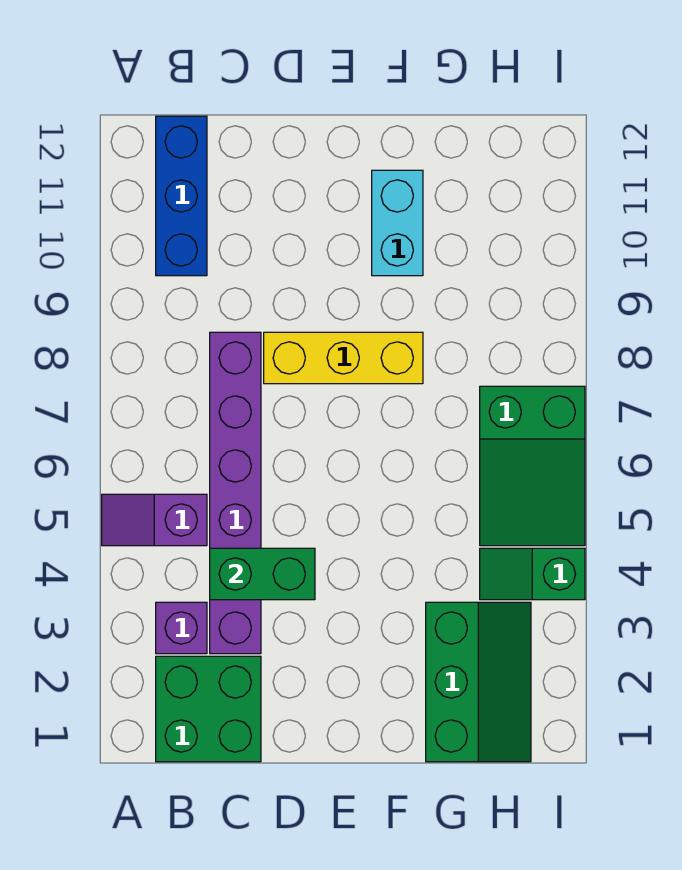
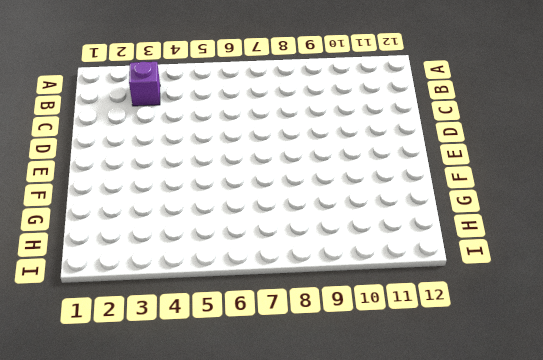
none -> purple 1x2 slope [102,494,207,546]
none -> green 2x2 brick [156,656,261,762]

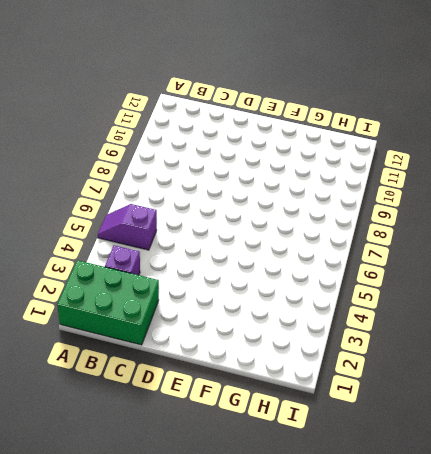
green 2x3 brick [57,260,159,345] -> green 2x2 brick [156,656,261,762]
none -> blue 1x3 brick [156,116,207,276]
none -> purple 1x6 brick [210,332,261,654]

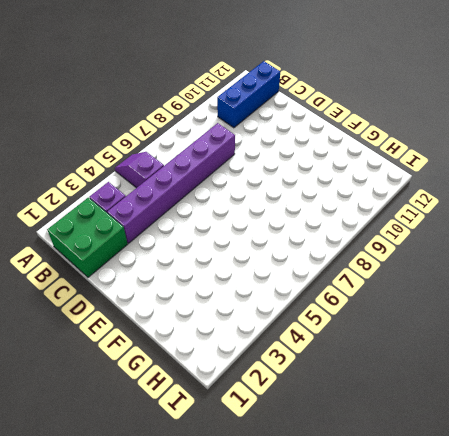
none -> yellow 1x3 brick [264,332,423,384]
none -> cyan 1x2 brick [372,170,423,276]

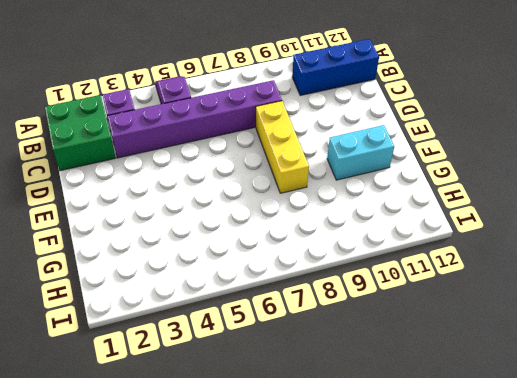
none -> green 2x3 slope [426,602,531,762]
none -> green 1x2 slope [480,548,585,600]

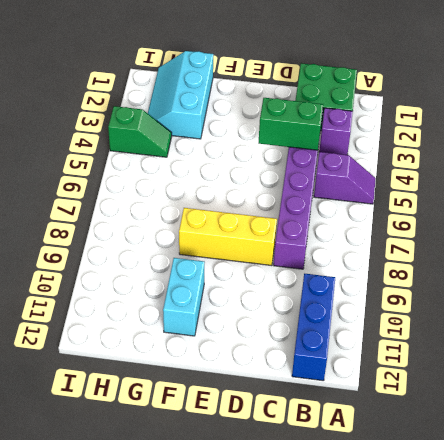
cyan 2x3 slope [148,51,213,139] -> green 2x3 slope [426,602,531,762]
none -> green 2x3 slope [480,386,585,546]

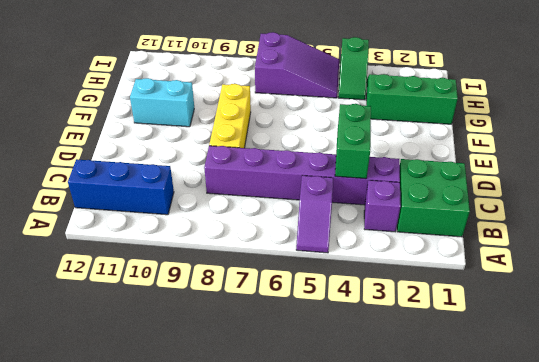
purple 2x3 slope [255,32,339,98] -> green 2x3 slope [480,386,585,546]

